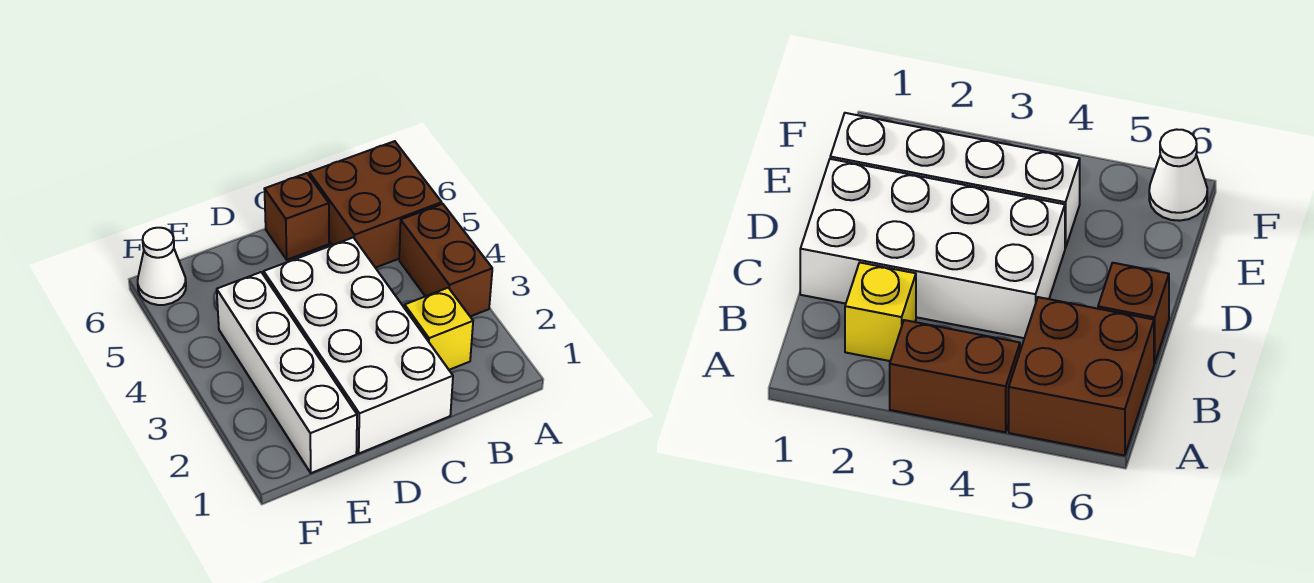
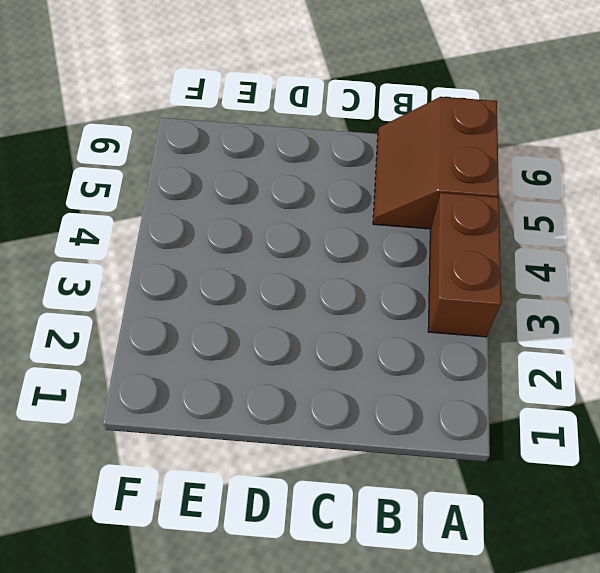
brown 2x2 slope [373,97,499,229] -> brown 2x2 brick [309,141,442,268]
none -> yellow 1x1 brick [405,288,473,370]
none -> white 2x4 brick [264,238,453,453]

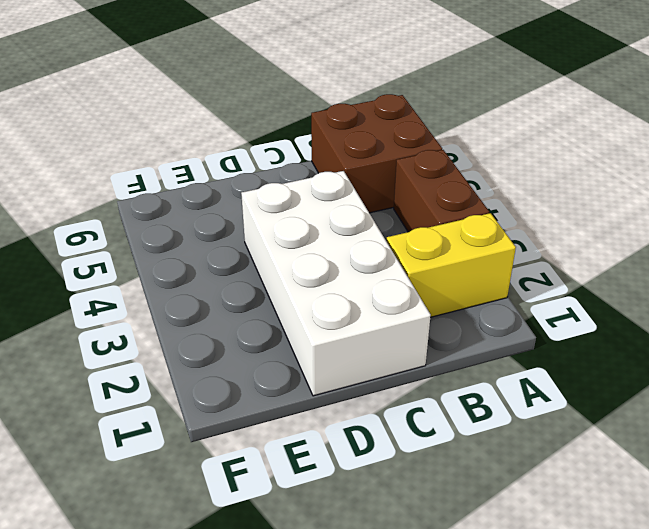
yellow 1x2 brick [387,213,516,317] -> yellow 1x1 brick [405,288,473,370]
none -> brown 1x1 brick [265,173,329,260]
none -> white 1x4 brick [217,272,357,473]

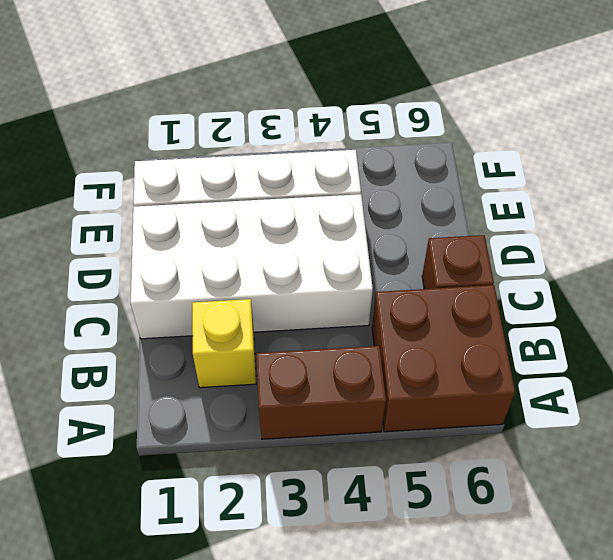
none -> white 1x1 cone [138,228,186,305]

